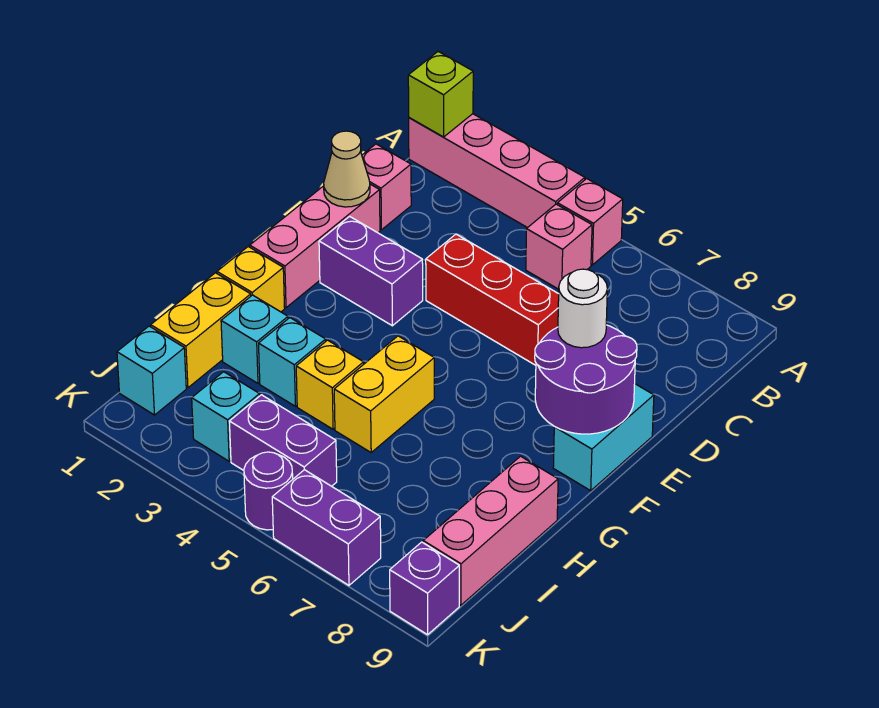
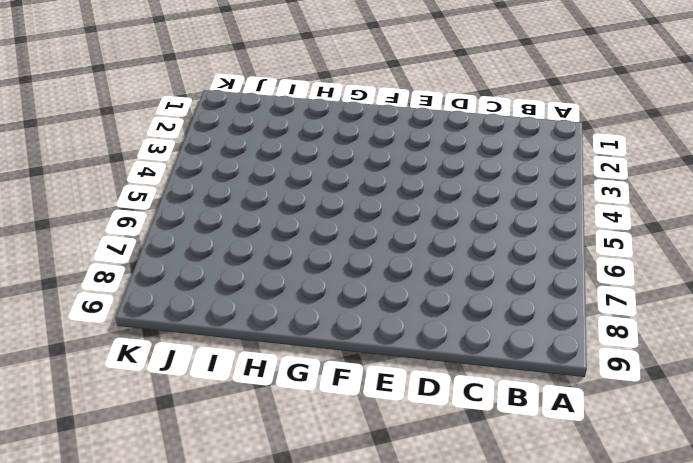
none -> pink 1x4 brick [409,114,585,228]
none -> pink 1x1 brick [557,179,623,265]
none -> pink 1x1 brick [526,204,592,289]

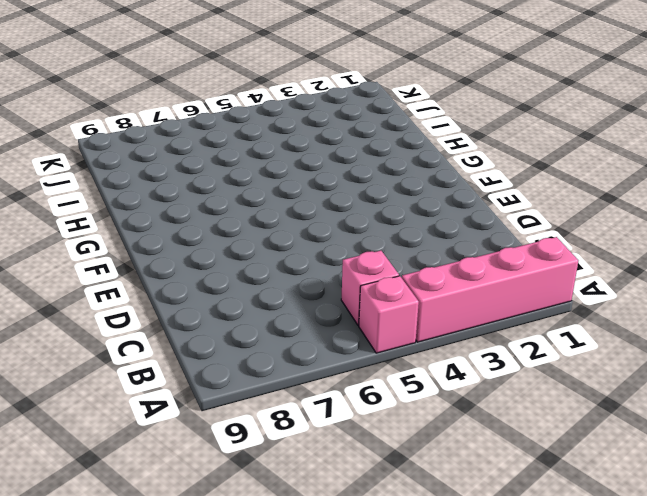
none -> pink 1x1 brick [362,144,411,230]
none -> pink 1x3 brick [250,184,380,308]
none -> red 1x3 brick [426,234,559,365]

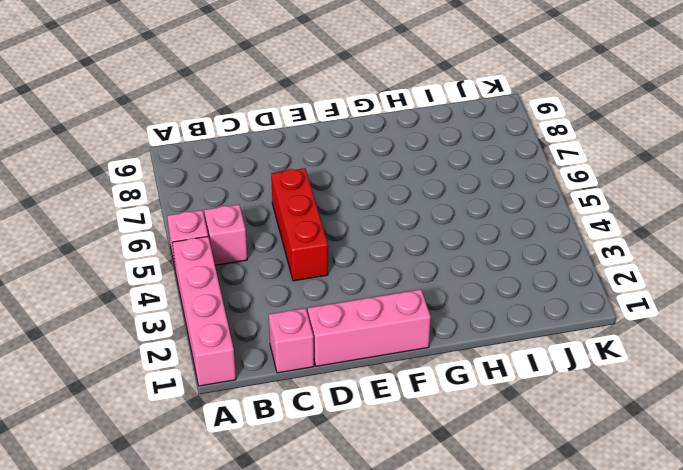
none -> purple 1x2 brick [319,216,423,326]
none -> cyan 1x2 brick [553,384,654,491]
none -> yellow 1x1 brick [217,247,285,312]

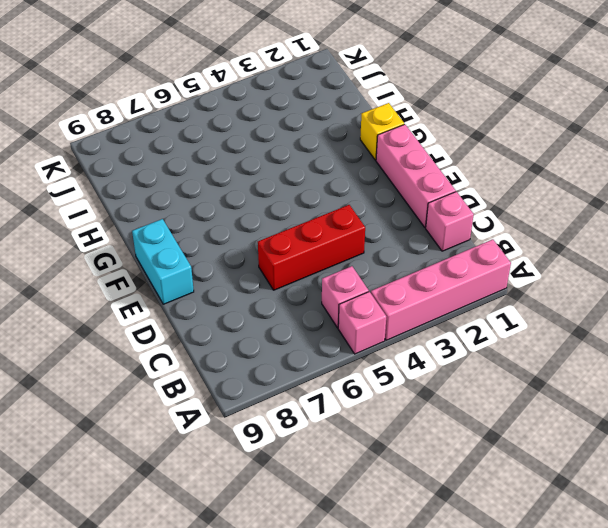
none -> purple 1x2 brick [319,216,423,326]
none -> yellow 1x2 brick [334,336,434,452]
none -> yellow 1x2 brick [151,273,251,388]

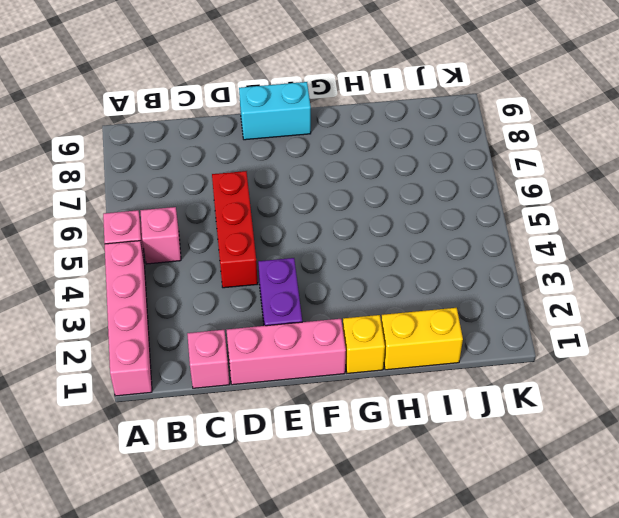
none -> yellow 1x2 brick [334,336,434,452]
none -> cyan 1x1 brick [221,295,288,383]
none -> cyan 1x1 brick [259,318,326,406]

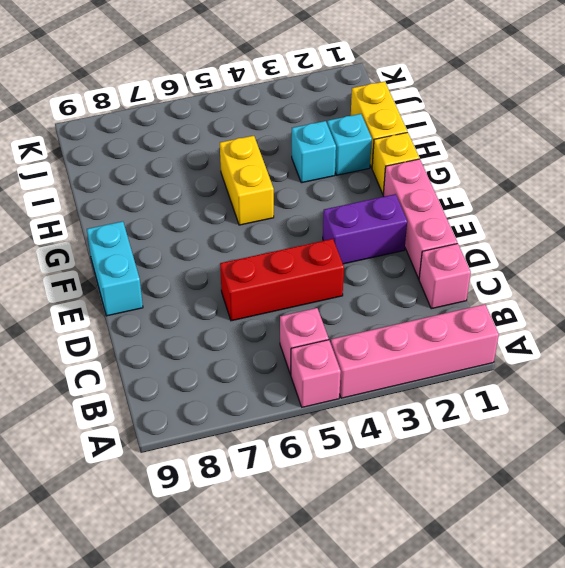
none -> yellow 1x1 brick [296,340,364,429]
none -> pink 1x3 brick [423,456,558,605]
none -> cyan 1x1 brick [117,326,186,415]

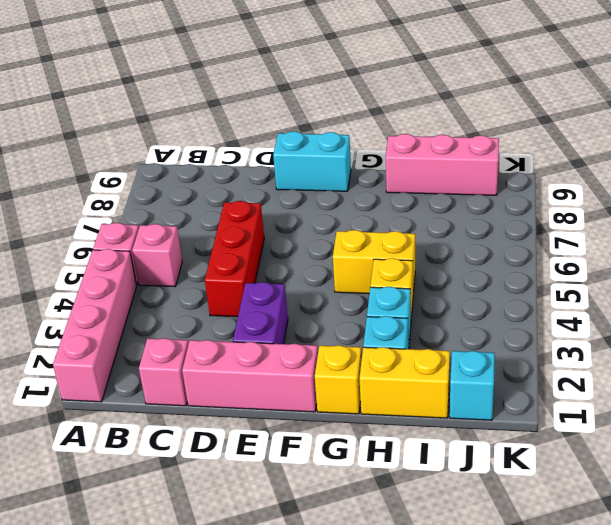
none -> cyan 1x1 brick [192,372,260,461]
none -> purple 1x2 brick [229,395,337,486]
none -> purple 1x1 round brick [244,452,293,530]

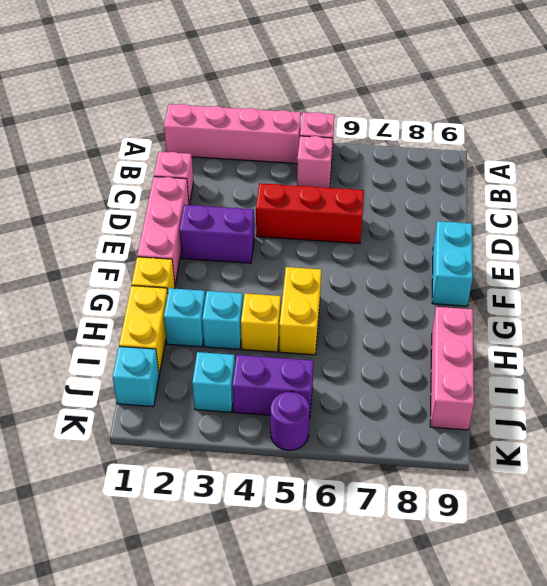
none -> purple 1x2 brick [272,470,381,585]
none -> purple 1x1 brick [390,542,459,635]
none -> lime 1x1 brick [408,52,473,137]

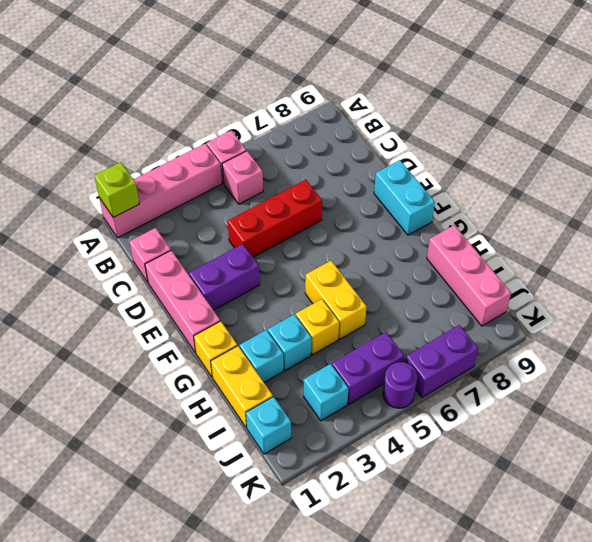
none -> purple 1x1 brick [390,542,459,635]
none -> tan 1x1 cone [324,131,370,207]
none -> purple 2x2 round brick [535,325,637,434]

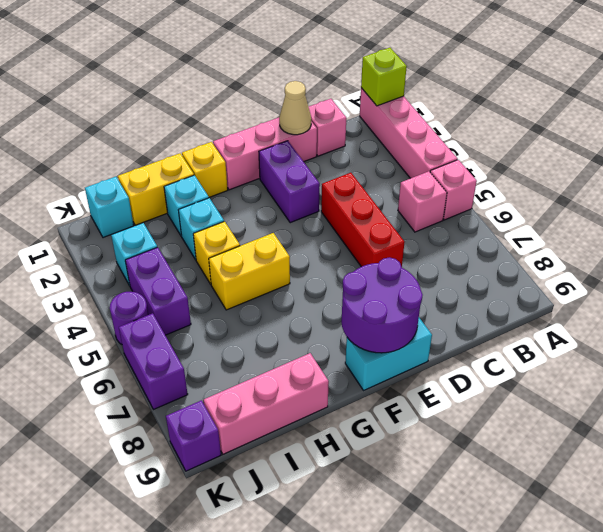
none -> white 1x1 round brick [558,269,607,348]

